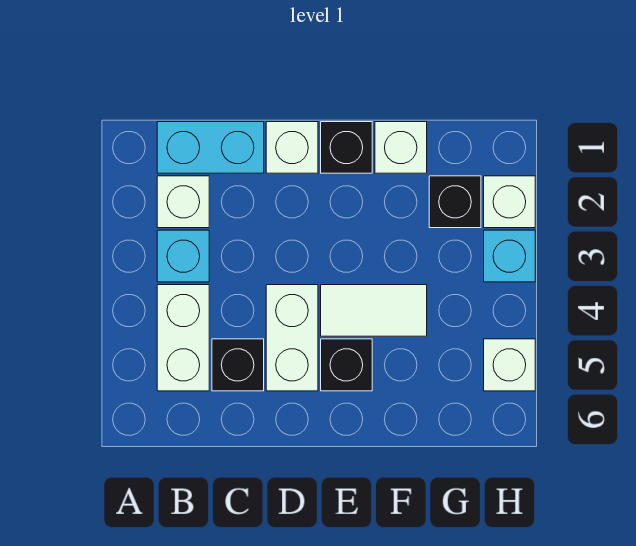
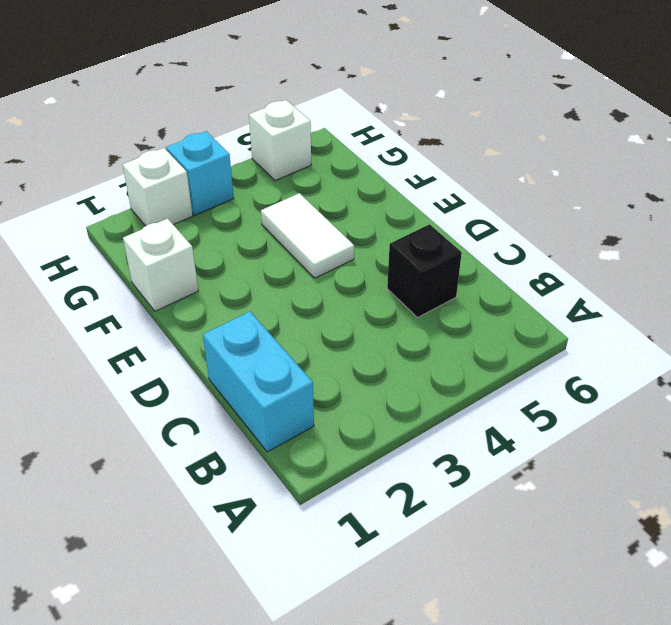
none -> white 1x1 brick [157,176,209,228]
none -> cyan 1x1 brick [157,230,209,282]
none -> white 1x2 brick [157,285,209,391]

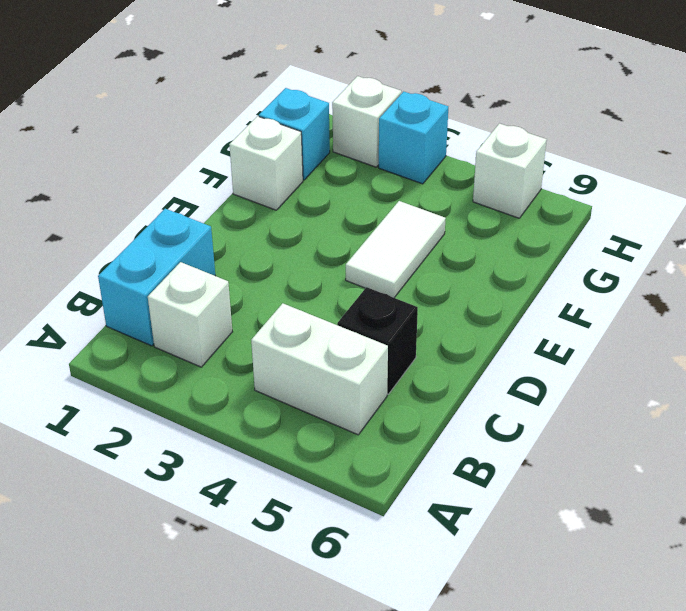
cyan 1x1 brick [259,88,330,180] -> cyan 1x1 brick moved to [157,230,209,282]
none -> white 1x1 brick [266,122,318,173]
none -> white 1x2 brick [266,285,318,391]
none -> black 1x1 brick [321,122,372,173]

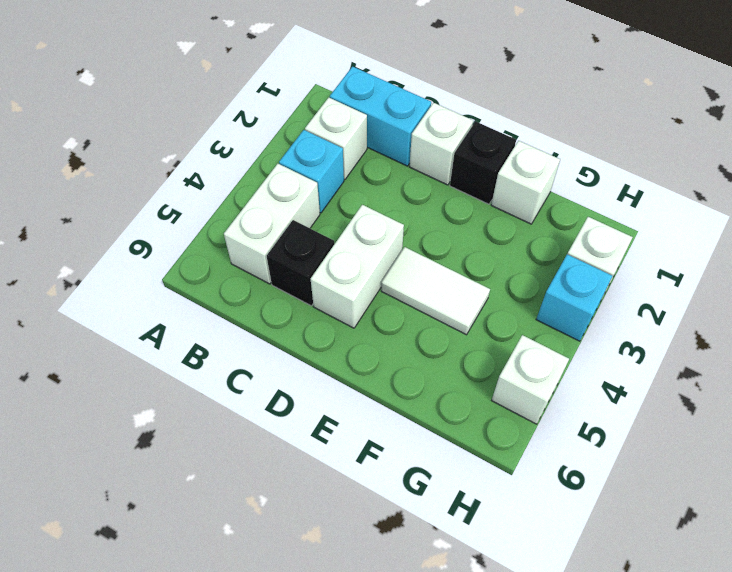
none -> black 1x1 brick [321,339,372,391]
none -> black 1x1 brick [429,176,481,228]

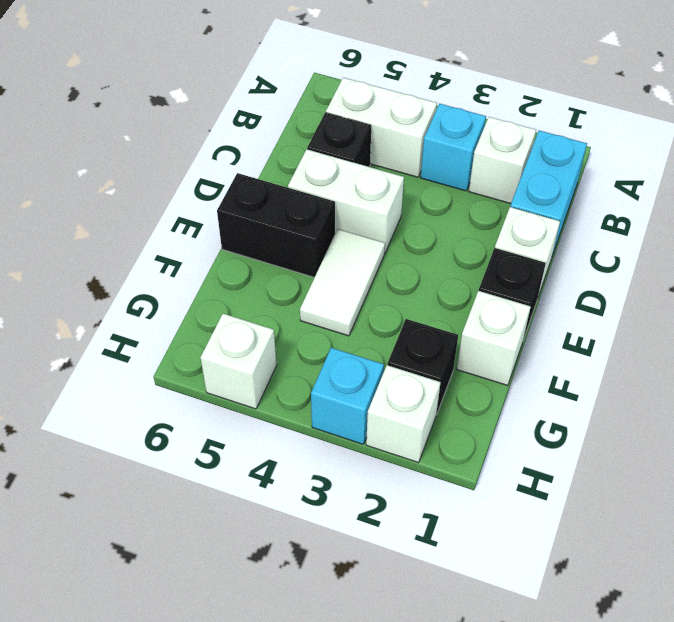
black 1x2 brick [217,173,335,277] -> black 1x1 brick [321,339,372,391]

